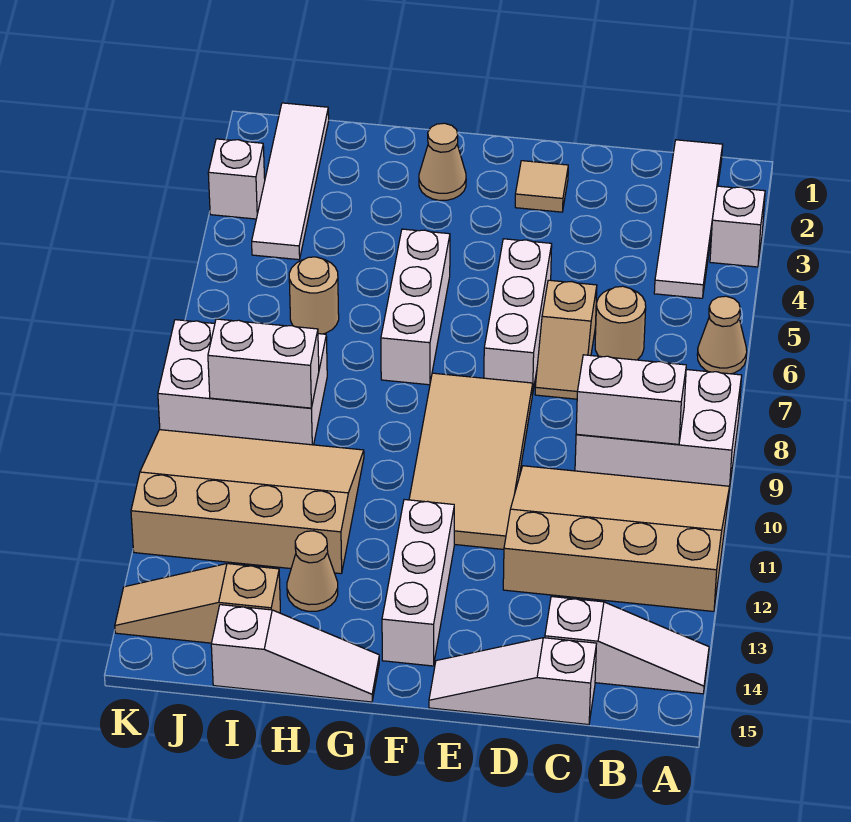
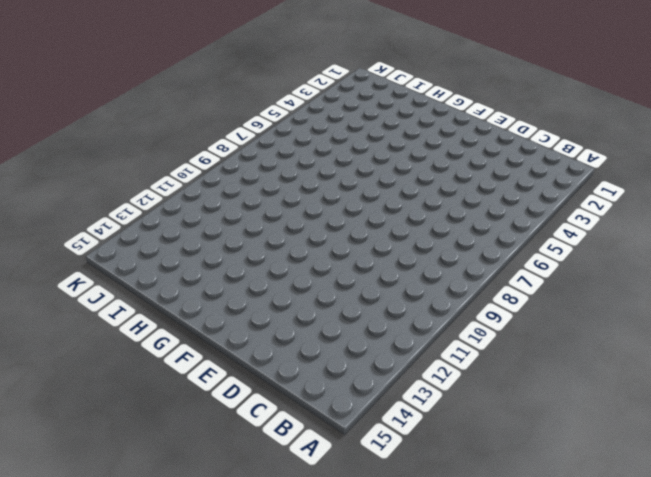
none -> white 1x1 brick [710,186,765,267]
none -> tan 1x1 cone [697,296,747,374]
none -> white 2x3 brick [575,370,742,491]

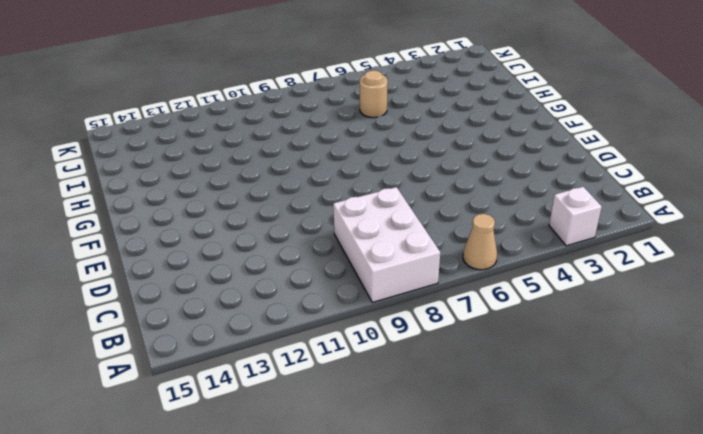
none -> tan 3x4 slope [503,466,730,611]
none -> white 1x3 slope [545,597,709,694]
none -> white 1x4 tile [654,140,723,298]

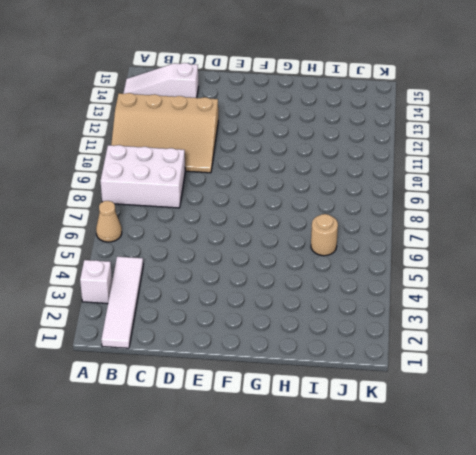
none -> tan 1x1 round brick [595,286,646,360]
none -> white 1x3 slope [429,638,597,725]
none -> tan 1x2 slope [535,280,597,399]

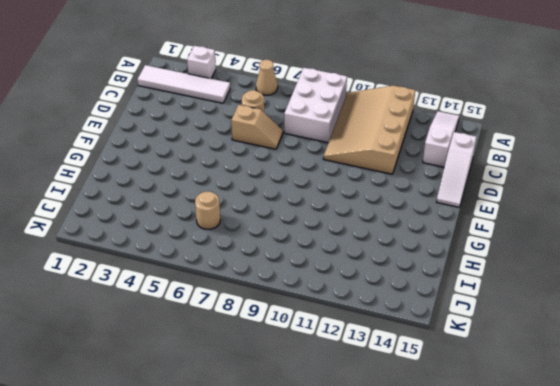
none -> tan 1x1 tile [515,161,568,212]
none -> white 1x3 brick [484,239,552,395]
none -> tan 2x4 tile [409,373,533,549]

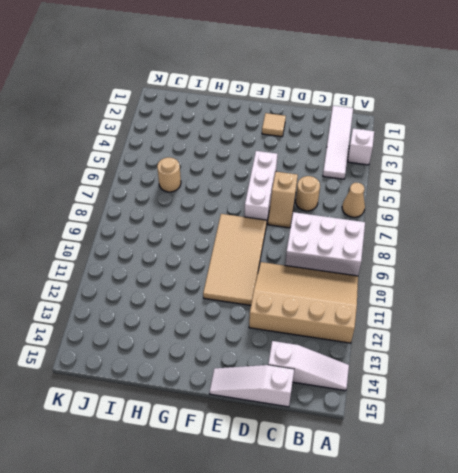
none -> white 1x3 brick [382,500,454,666]
none -> tan 1x1 cone [419,123,466,201]
none -> white 1x3 brick [381,229,450,385]

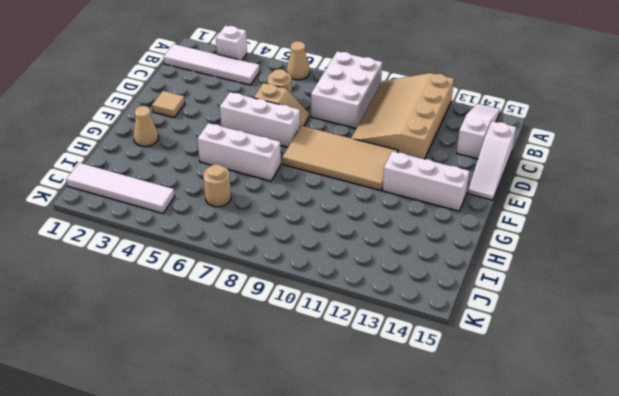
none -> white 1x3 slope [211,605,379,702]
none -> tan 3x4 slope [131,430,364,574]
none -> tan 1x1 cone [287,531,338,611]

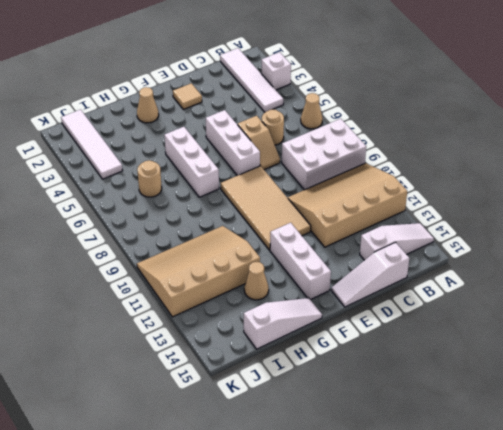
none -> white 2x3 brick [158,320,327,445]
none -> tan 1x3 slope [115,564,280,643]
none -> white 1x1 brick [208,139,265,219]

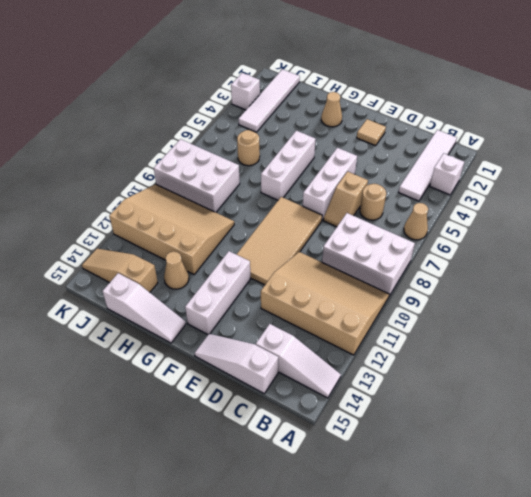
none -> white 1x2 brick [576,355,686,444]
none -> white 1x2 brick [208,319,319,408]

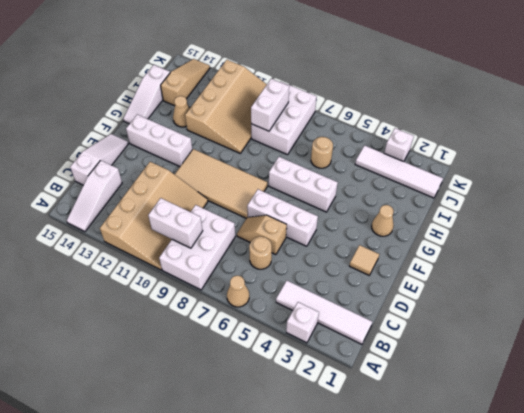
white 1x2 brick [148,198,203,248] -> white 1x2 brick turned to [576,355,686,444]

